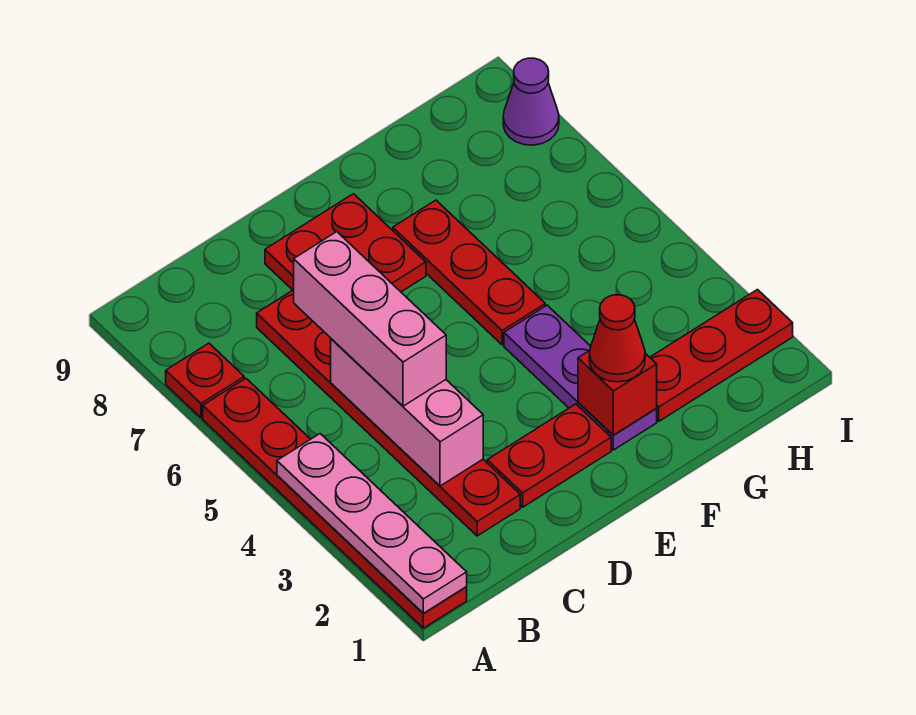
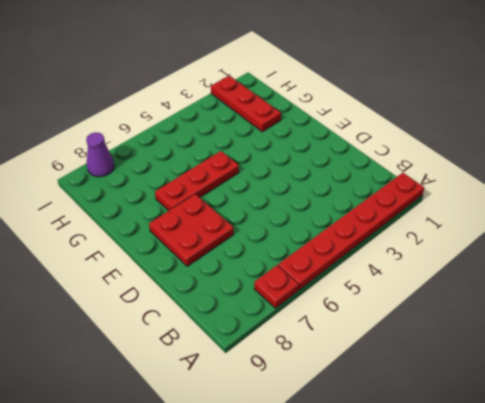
none -> red 1x6 plate [257,290,520,536]
none -> red 1x2 plate [487,404,611,507]
none -> purple 1x3 plate [504,305,657,450]

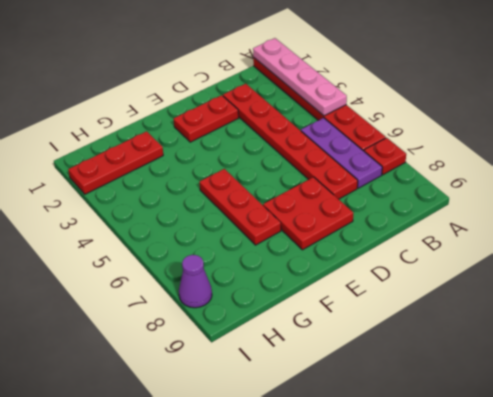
purple 1x3 plate [301,118,382,188] -> purple 1x3 plate moved to [504,305,657,450]
none -> pink 1x3 brick [331,339,483,486]
none -> red 1x1 brick [578,351,657,435]
none -> pink 1x3 brick [294,232,446,406]

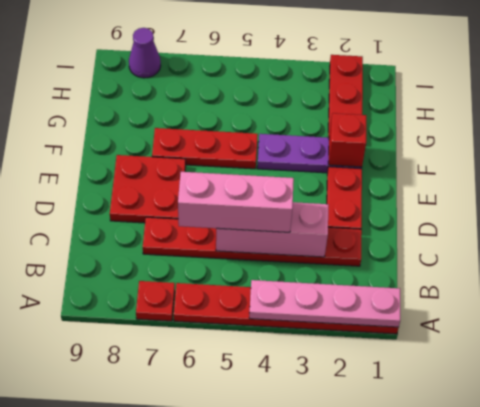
none -> red 1x1 cone [589,295,645,382]

